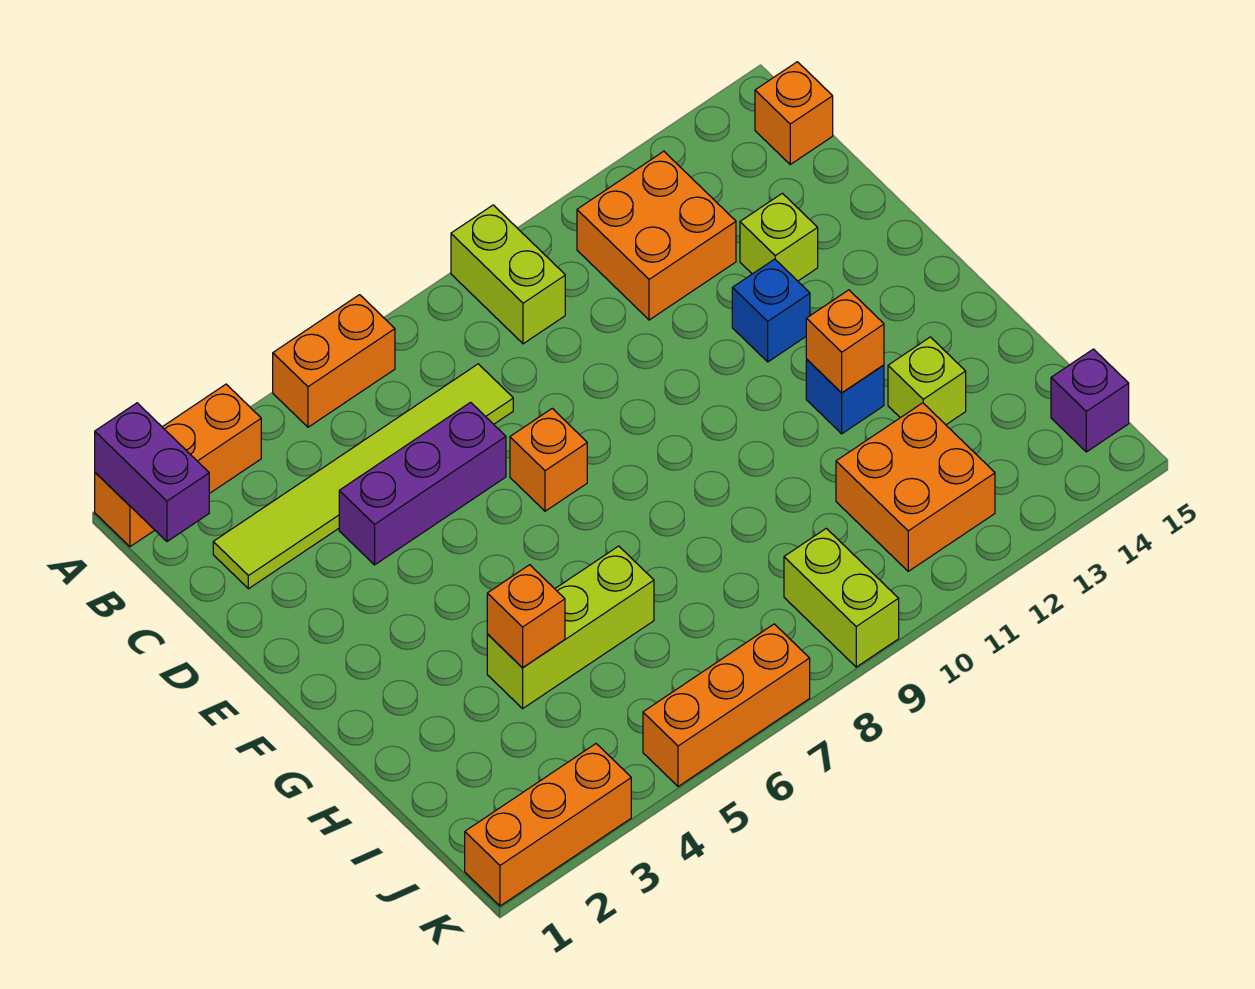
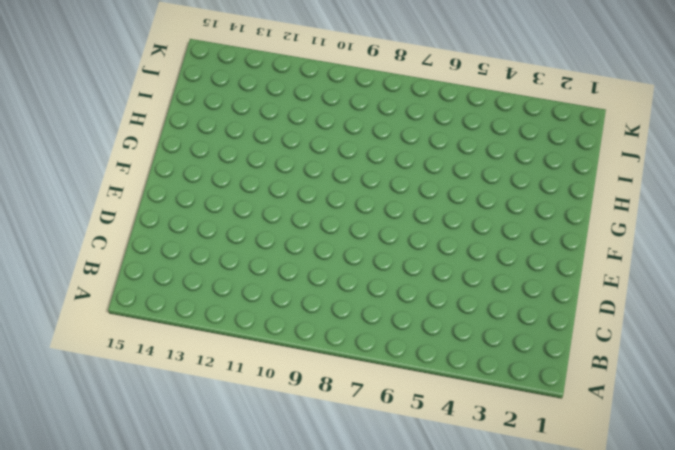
none -> orange 1x3 brick [95,384,261,547]
none -> orange 1x2 brick [273,295,395,427]
none -> lime 1x2 brick [451,205,565,344]

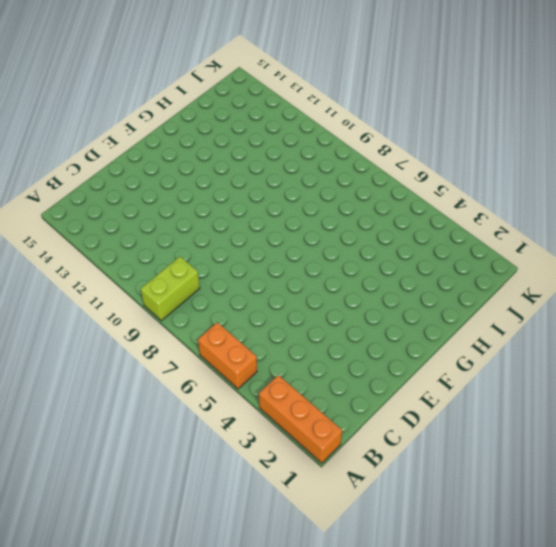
none -> orange 2x2 brick [577,151,736,320]
none -> orange 1x1 brick [755,62,833,164]
none -> lime 1x6 tile [213,364,513,589]

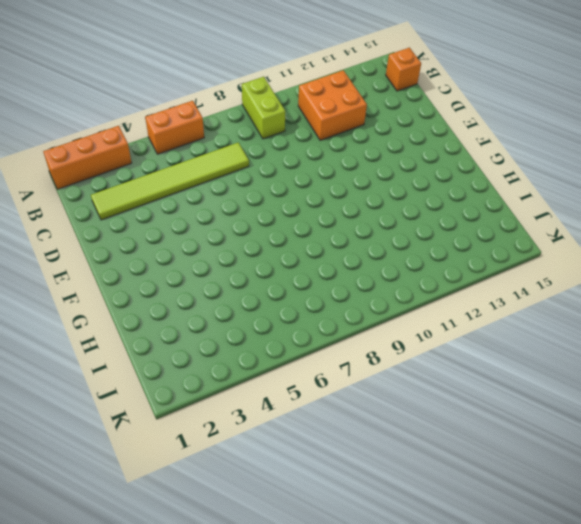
none -> purple 1x3 brick [339,402,506,565]
none -> lime 1x1 brick [740,193,818,281]
none -> orange 1x1 brick [510,409,587,511]

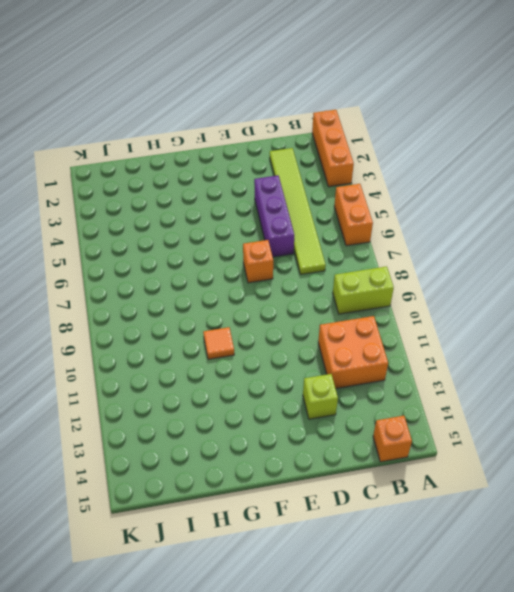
orange 1x1 tile [203,327,234,359] -> none
none -> blue 1x1 brick [732,259,810,362]
none -> blue 1x1 brick [806,360,884,434]
none -> lime 1x3 brick [487,546,654,709]

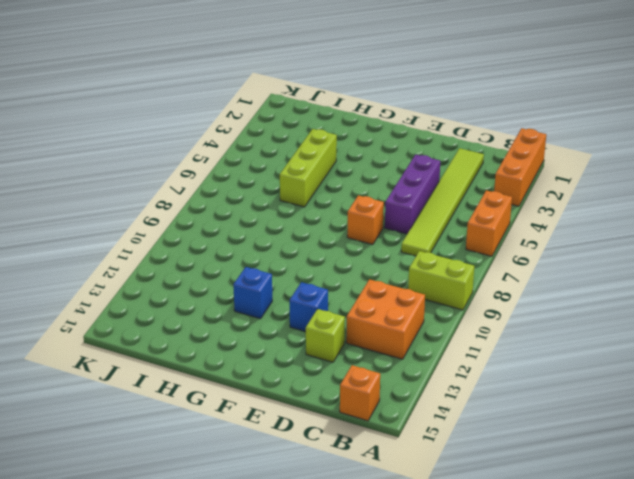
none -> lime 1x1 brick [888,337,966,425]
none -> orange 2x2 brick [836,403,995,571]
none -> lime 1x2 brick [784,528,899,667]

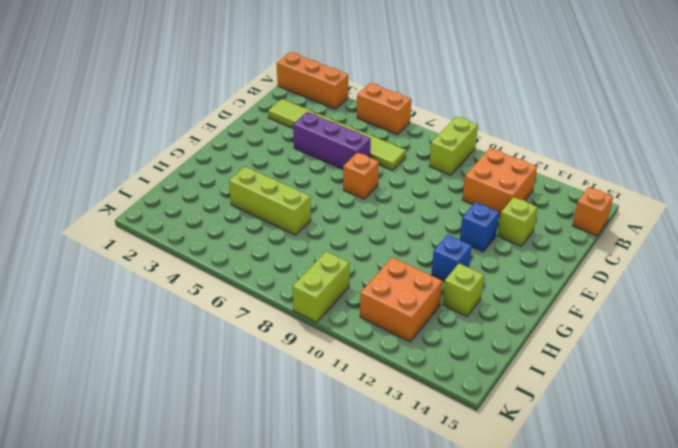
none -> purple 1x1 brick [1051,349,1129,452]
none -> orange 1x3 brick [465,744,631,906]
none -> orange 1x3 brick [643,624,810,787]

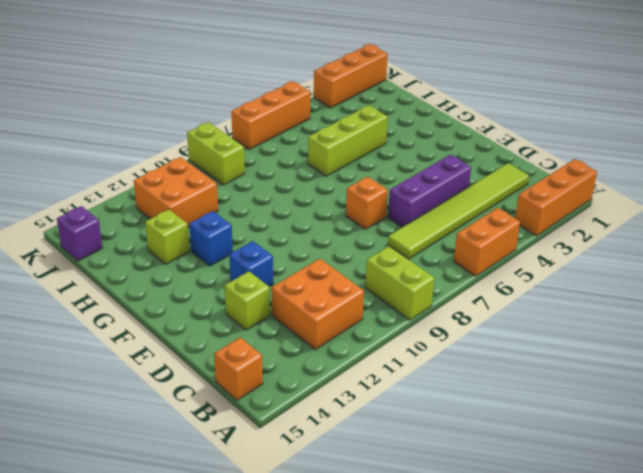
none -> purple 1x2 brick [95,403,209,542]
none -> orange 1x1 brick [806,290,884,393]
none -> orange 1x1 brick [487,565,565,667]

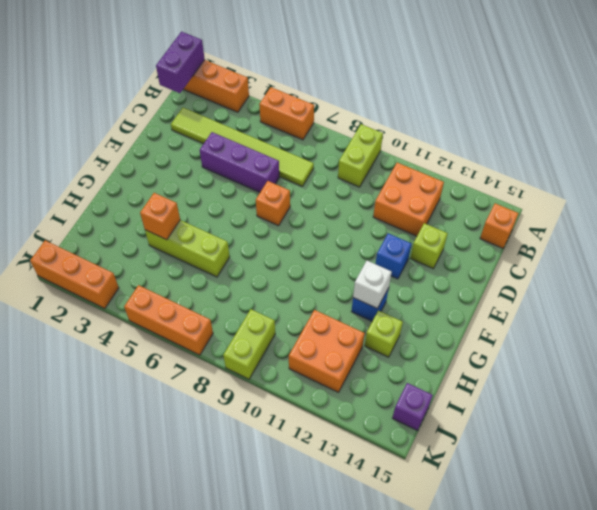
white 1x1 brick [353,261,392,309] -> orange 1x1 brick [806,290,884,393]

